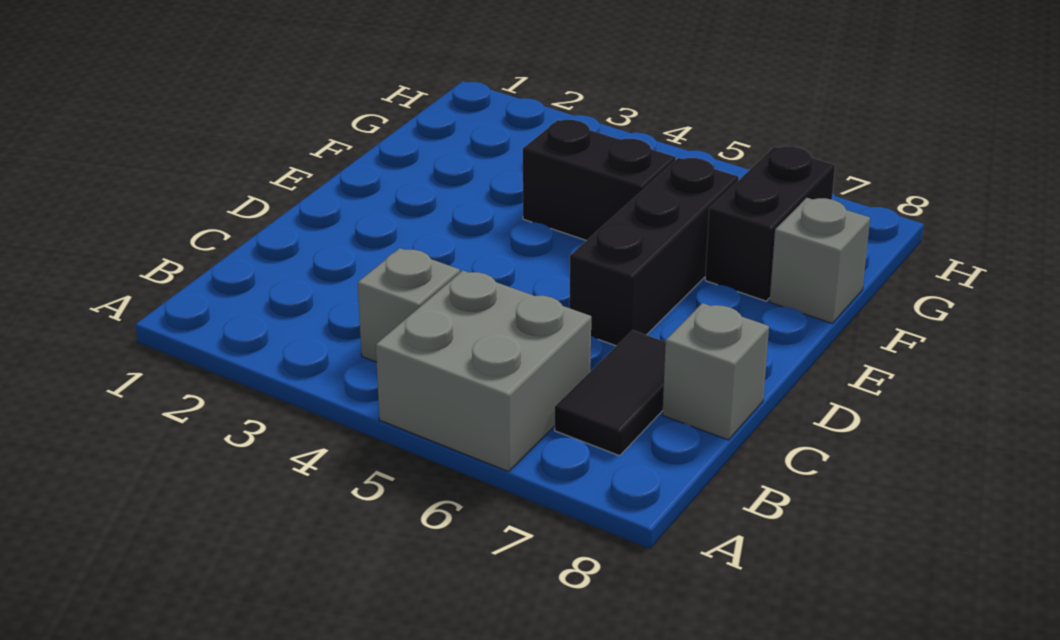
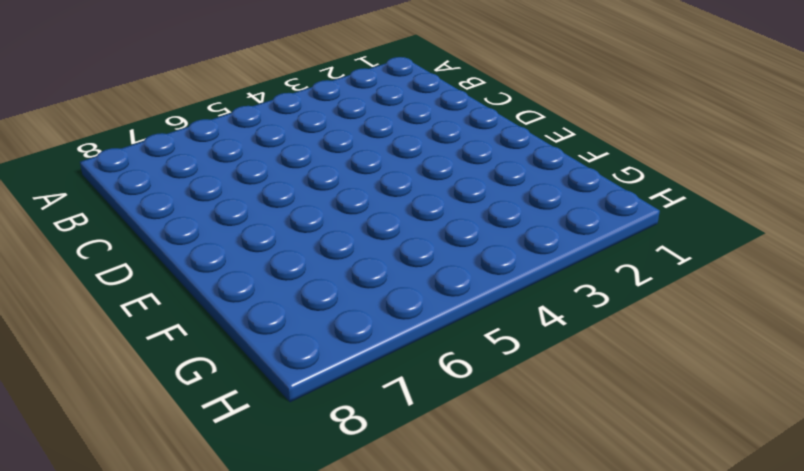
none -> grey 2x2 brick [376,271,591,472]
none -> grey 1x1 brick [358,248,460,362]

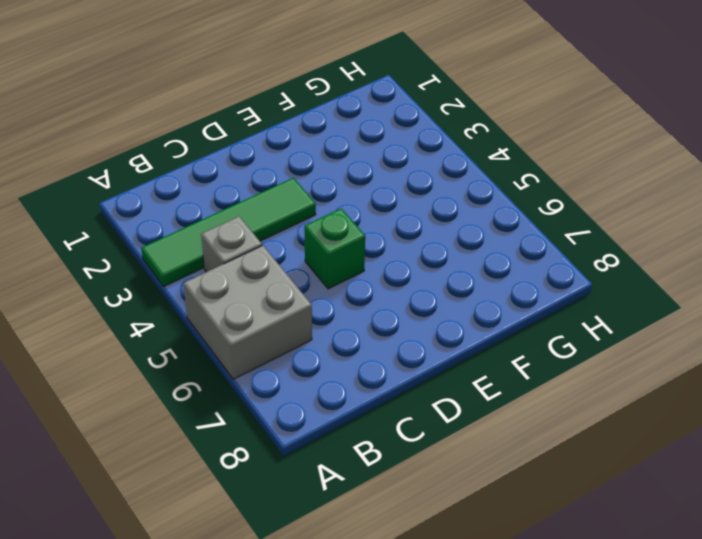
green 1x4 tile [141,178,316,286] -> none
green 1x1 brick [304,208,365,289] -> none
none -> black 1x2 tile [555,330,666,456]
none -> grey 1x1 brick [662,303,769,440]

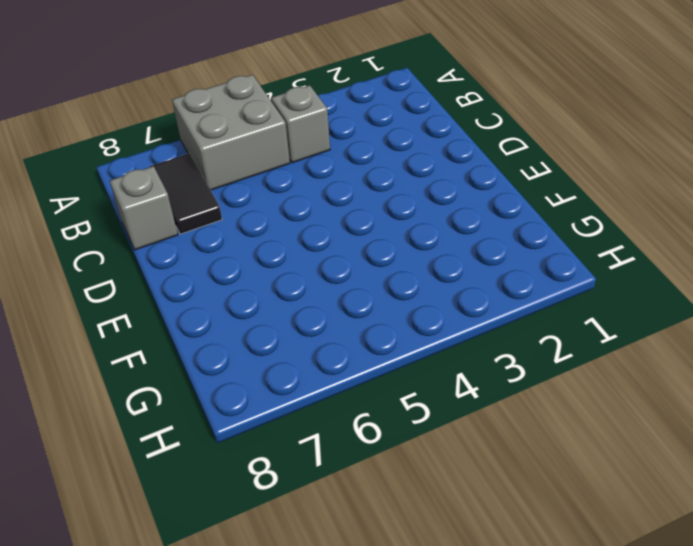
none -> black 1x3 brick [569,158,739,346]
none -> black 1x2 brick [523,120,676,241]

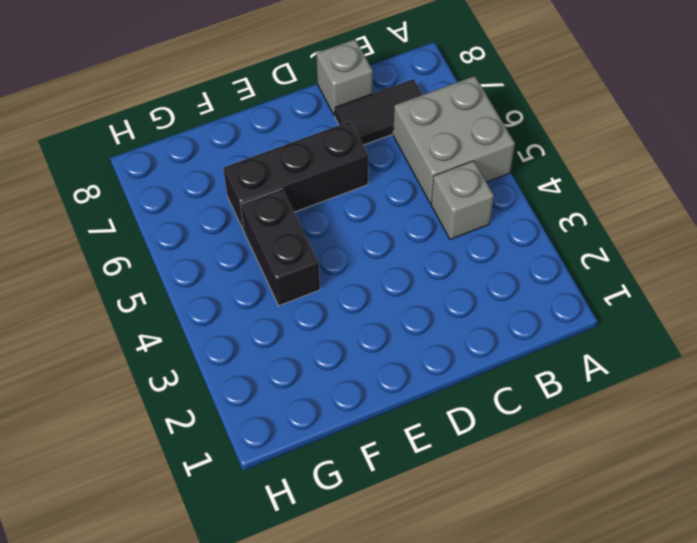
none -> black 1x2 brick [705,146,835,301]
none -> grey 1x1 brick [770,198,870,324]

